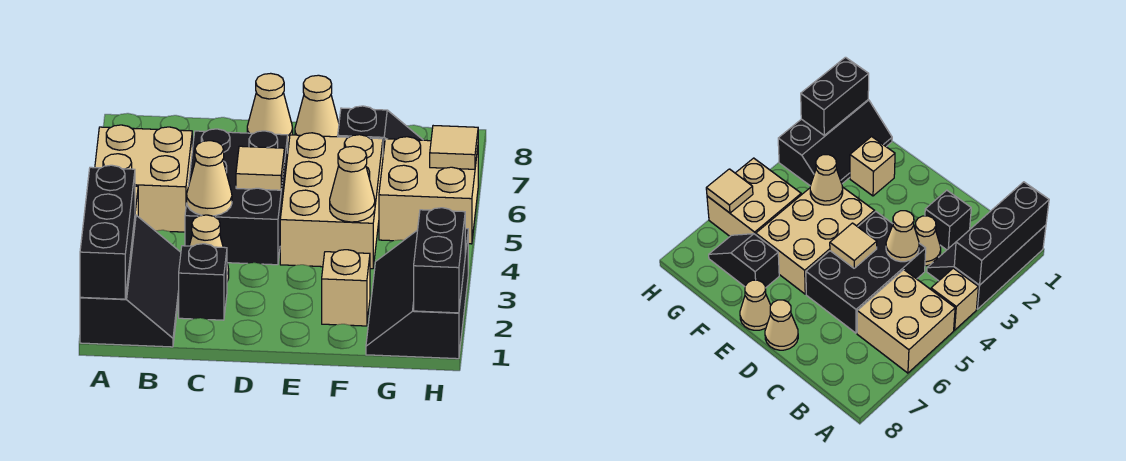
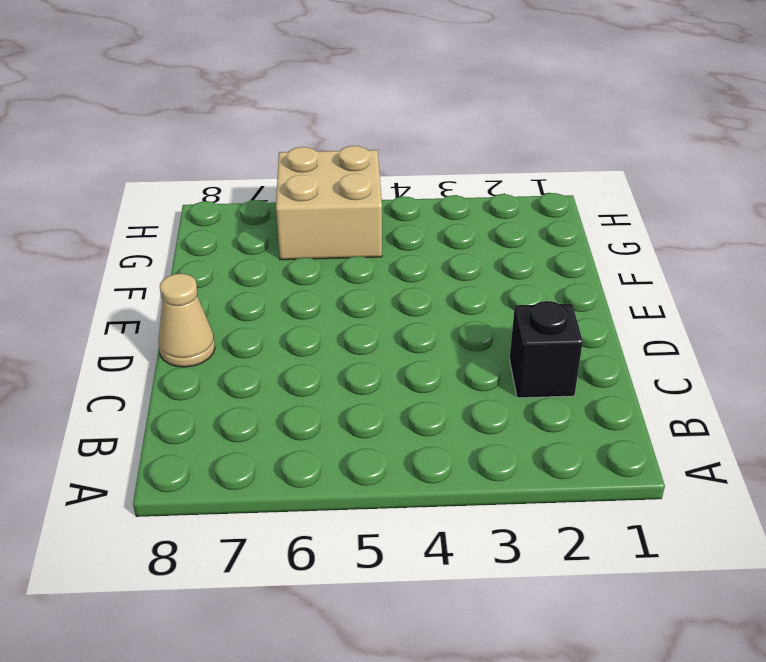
none -> black 2x3 slope [80,215,181,347]
none -> tan 1x1 brick [931,268,978,330]
none -> tan 2x2 brick [95,125,192,232]

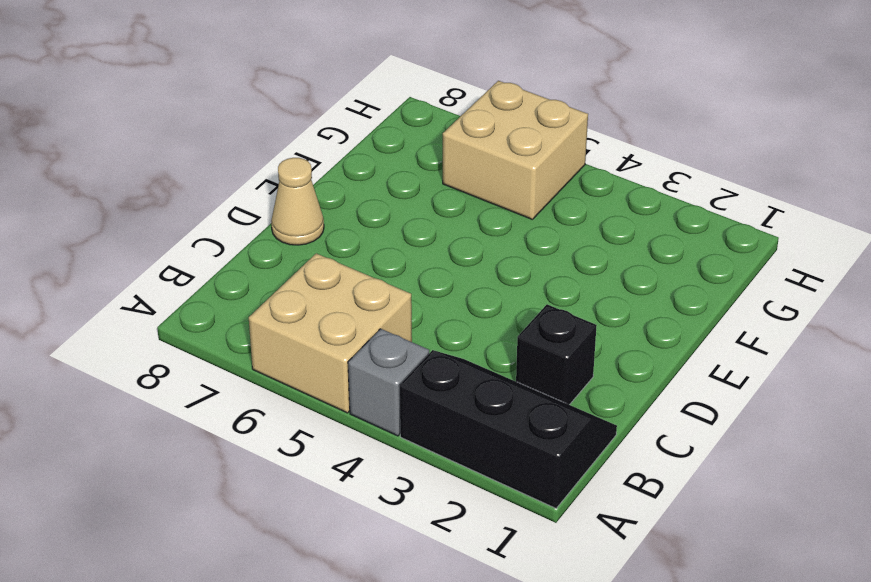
grey 1x1 brick [348,329,429,436] -> tan 1x1 brick [931,268,978,330]
none -> tan 1x1 cone [189,215,229,281]
none -> black 2x3 brick [185,129,288,265]
none -> tan 2x3 brick [280,133,383,269]

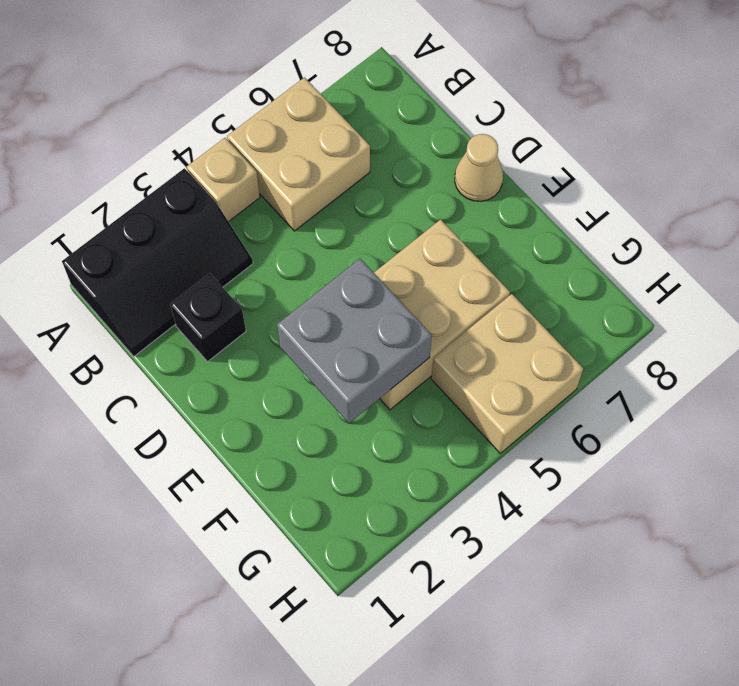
grey 2x2 brick [277,259,432,423] -> tan 1x1 cone [330,146,375,222]
none -> tan 1x1 cone [189,215,229,281]
none -> black 2x3 brick [185,129,288,265]
none -> tan 1x1 cone [295,75,339,137]

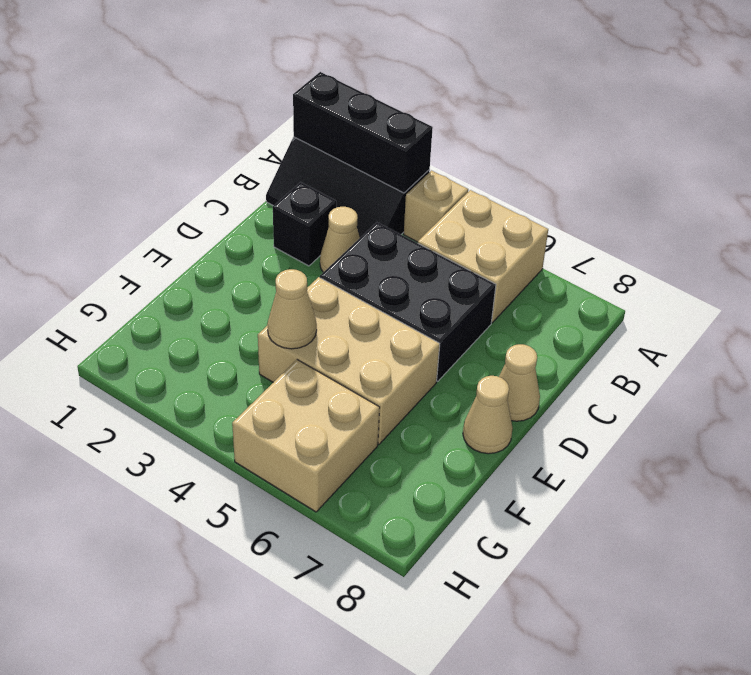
none -> tan 1x1 brick [322,250,370,326]
none -> black 1x2 slope [338,106,423,154]
none -> black 2x3 slope [366,229,468,359]

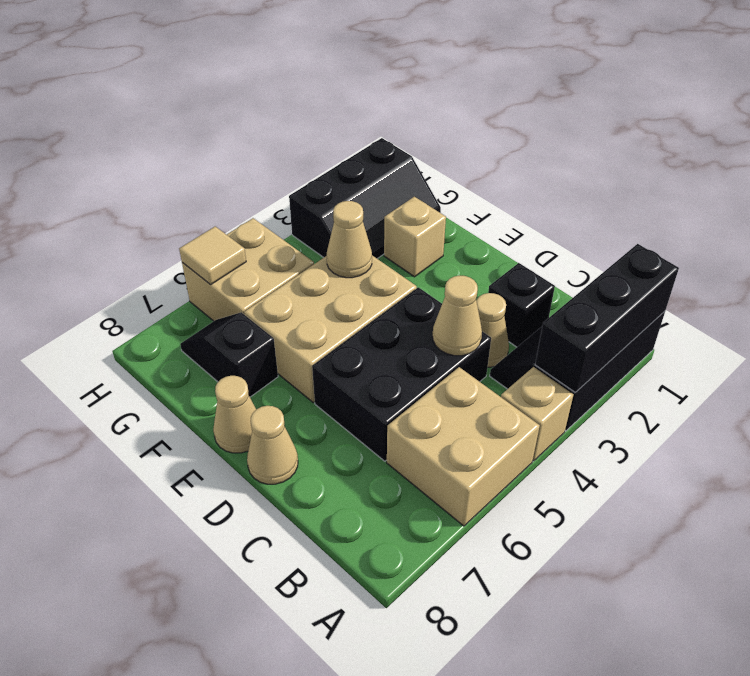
none -> tan 1x1 tile [236,146,284,190]
none -> black 1x2 brick [414,208,465,313]

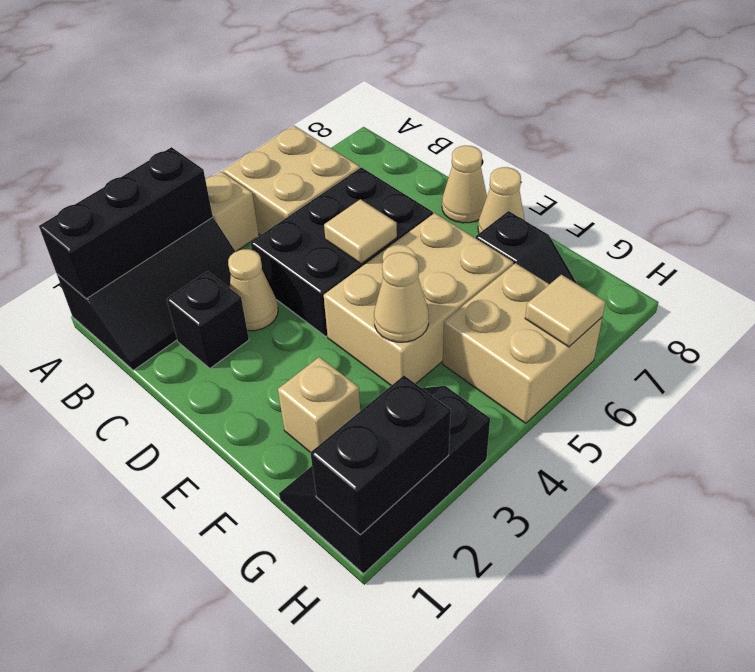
none -> tan 1x1 cone [187,141,232,216]

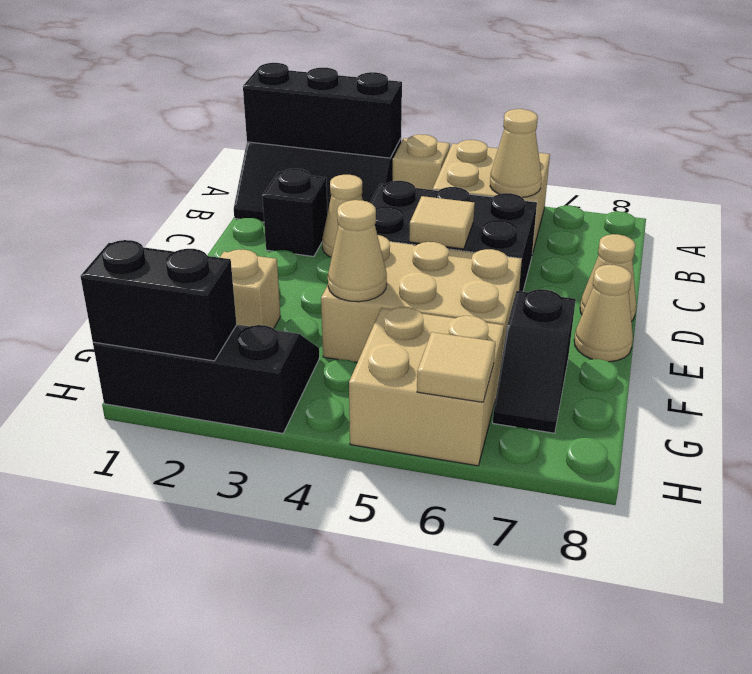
tan 1x1 cone [490,109,542,197] -> tan 1x1 cone moved to [187,141,232,216]

